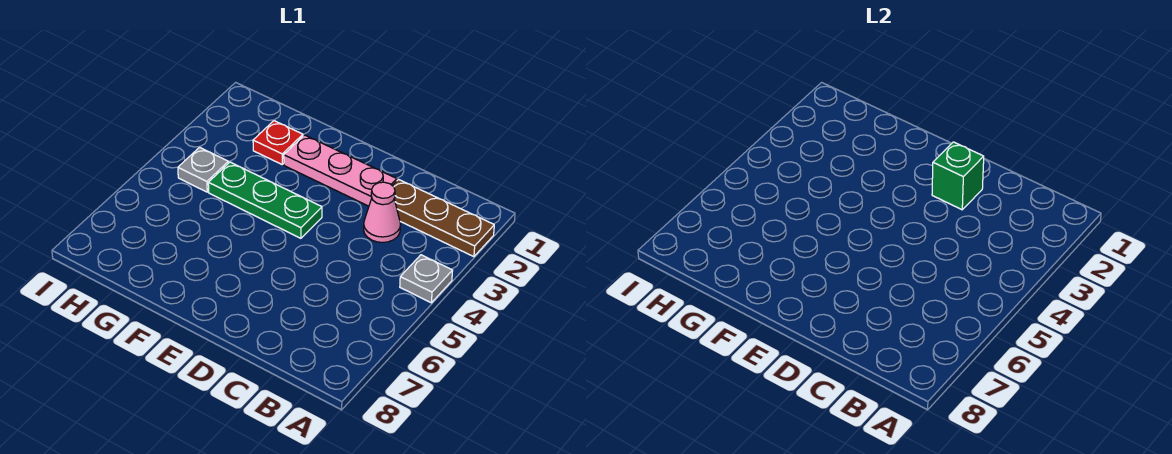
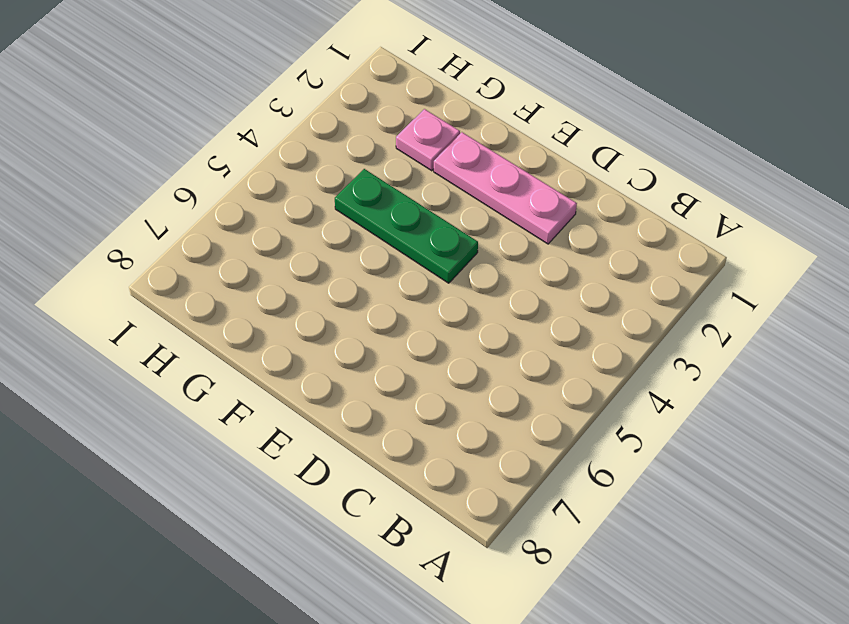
pink 1x1 plate [396,109,460,171] -> red 1x1 plate [253,121,303,164]
none -> brown 1x3 plate [392,180,494,257]
none -> grey 1x1 plate [400,255,453,303]

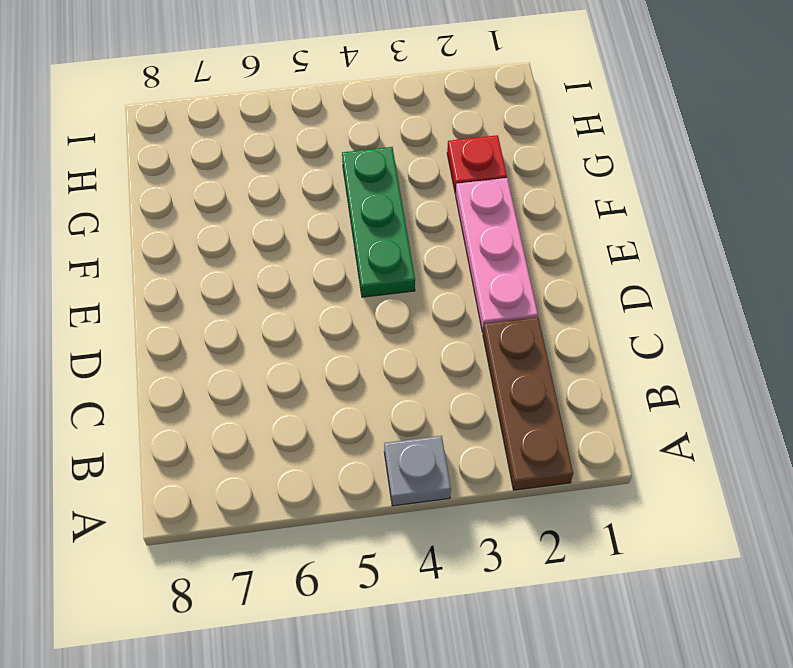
none -> pink 1x1 cone [364,182,401,242]
none -> grey 1x1 plate [178,147,228,192]

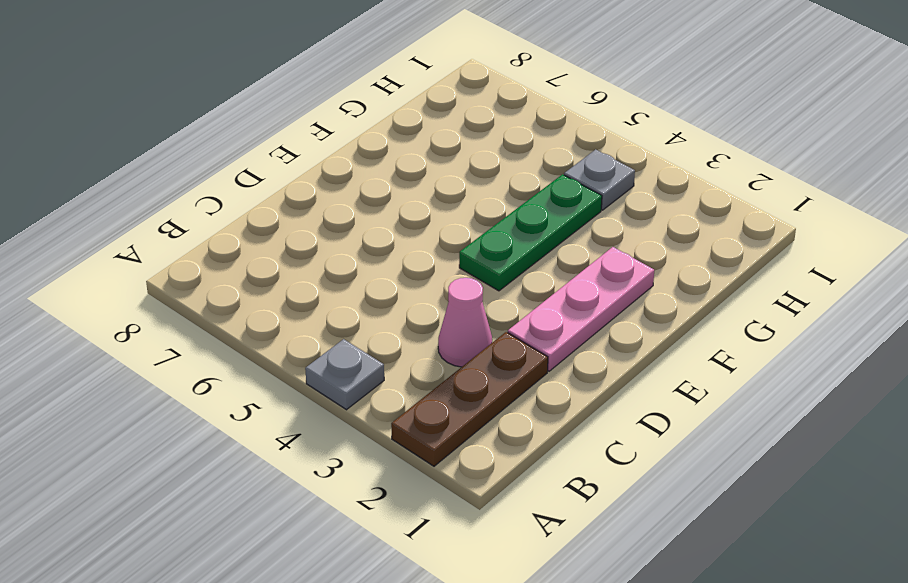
none -> red 1x1 plate [253,121,303,164]
none -> green 1x1 brick [932,142,984,210]

